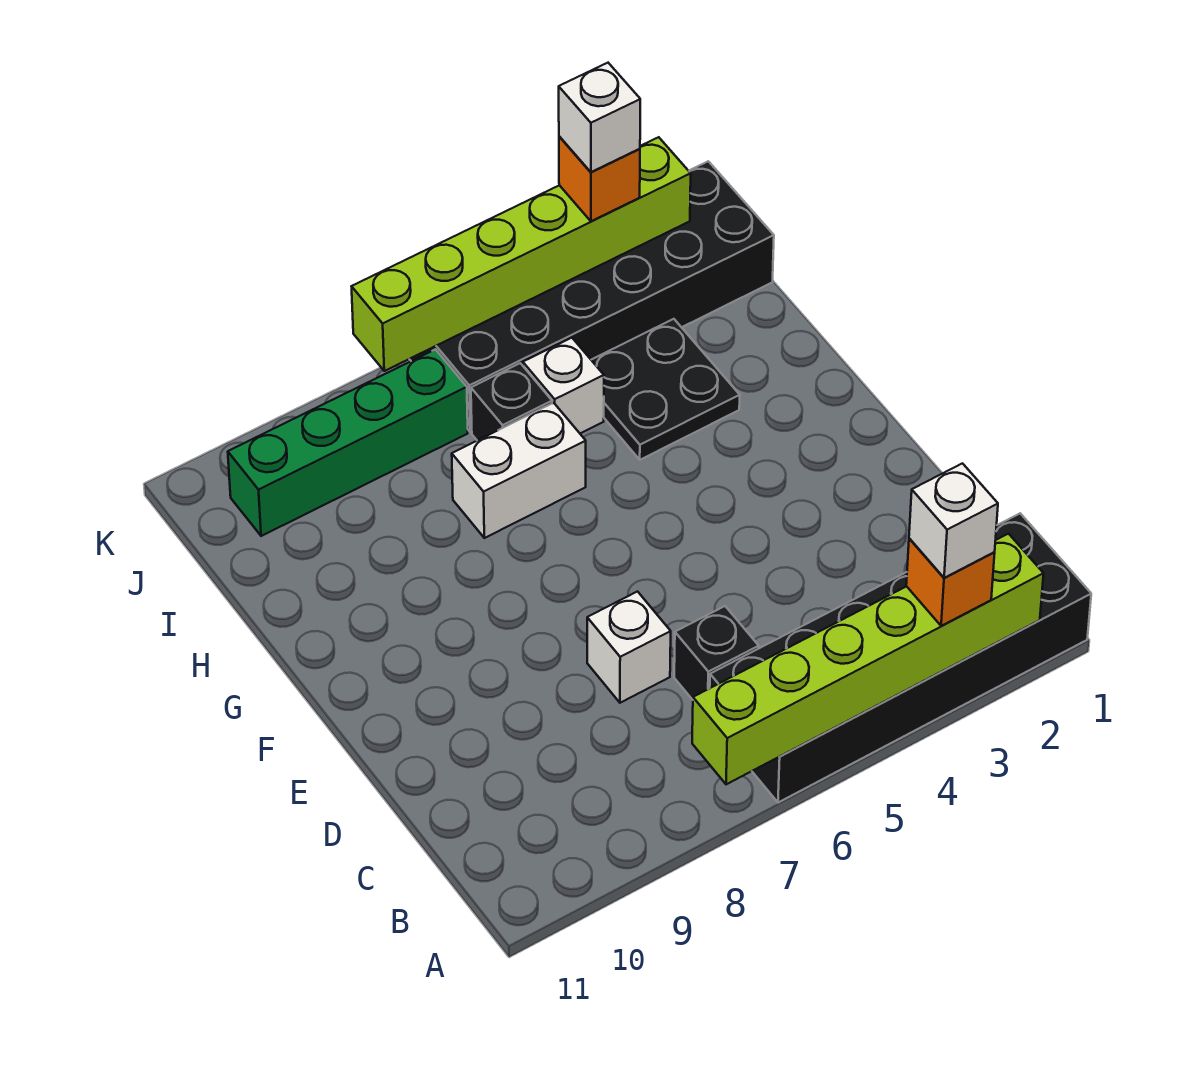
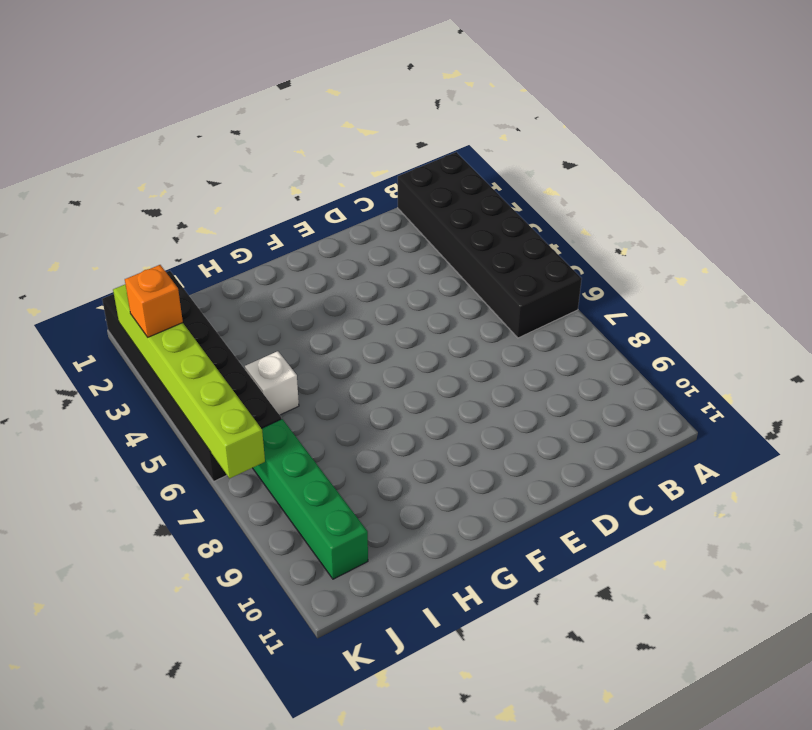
none -> black 1x1 brick [674,606,759,700]
none -> white 1x1 brick [587,592,671,703]
none -> black 2x2 plate [592,319,740,460]

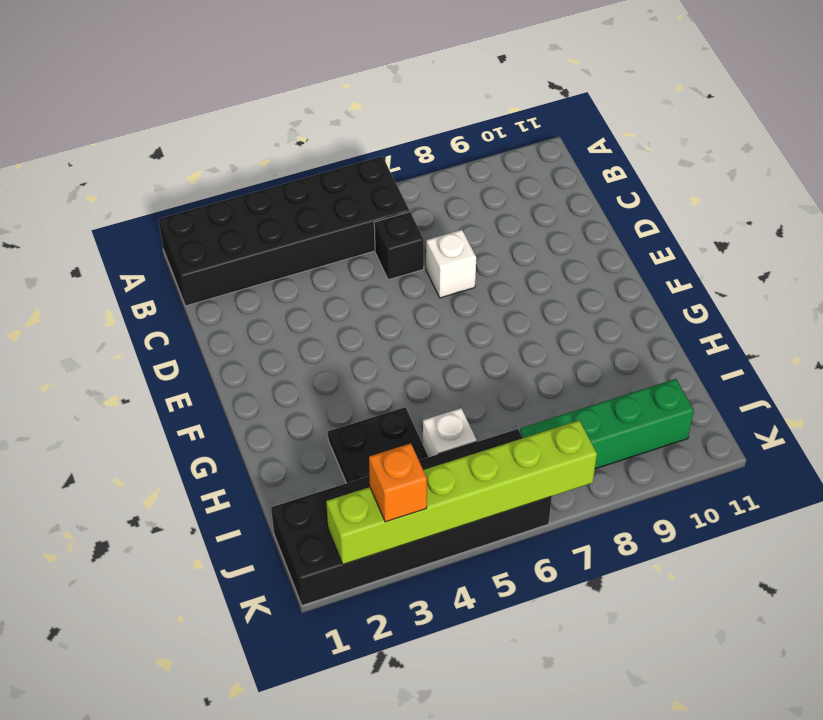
none -> white 1x2 brick [452,403,586,538]
none -> black 1x1 brick [471,363,552,440]
none -> lime 1x6 brick [692,534,1044,784]

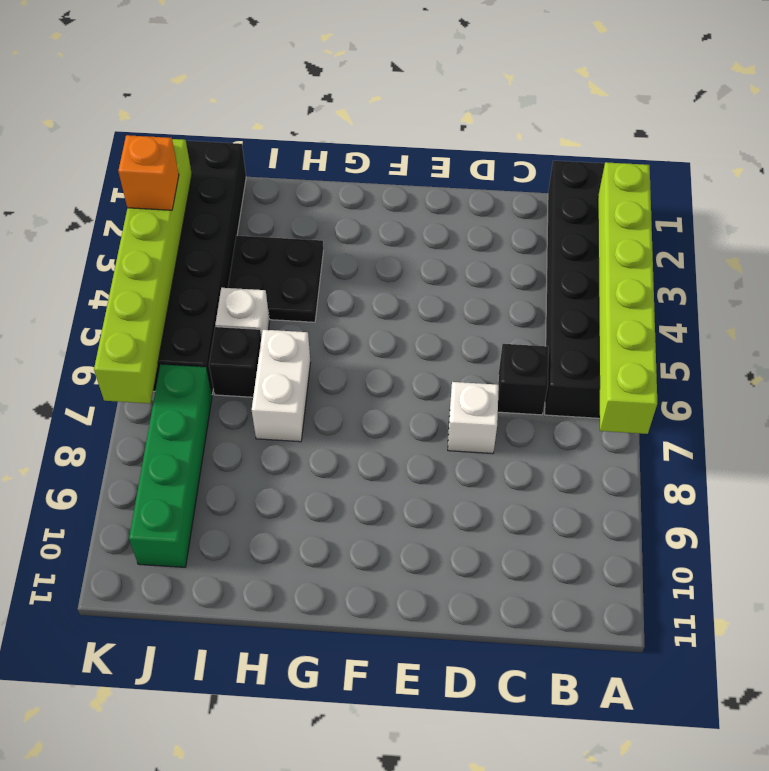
none -> orange 1x1 brick [906,538,995,626]
none -> white 1x1 brick [909,463,998,578]
none -> white 1x1 brick [559,63,640,172]

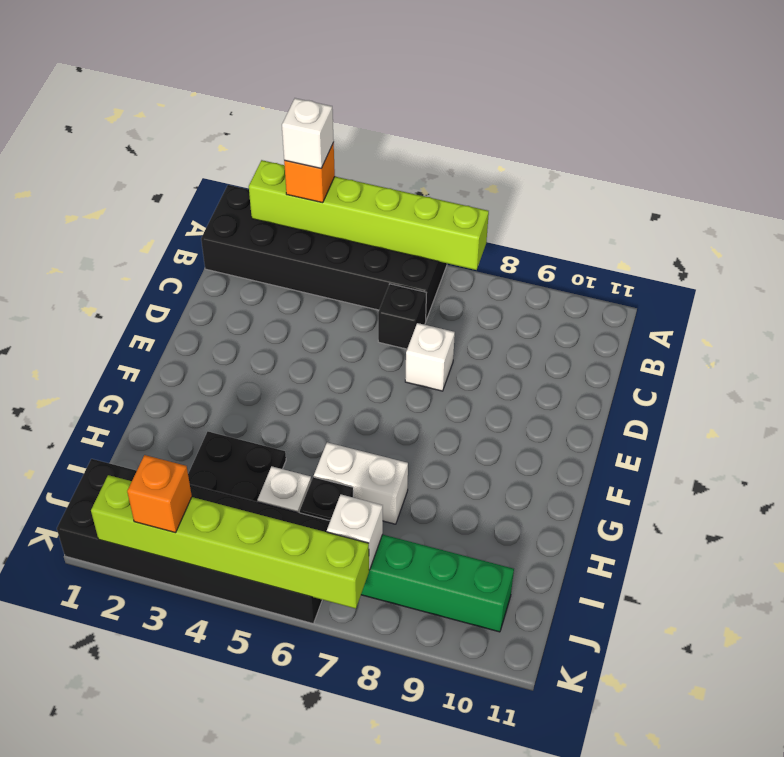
white 1x1 brick [327,495,383,570] -> white 1x1 brick moved to [559,63,640,172]

